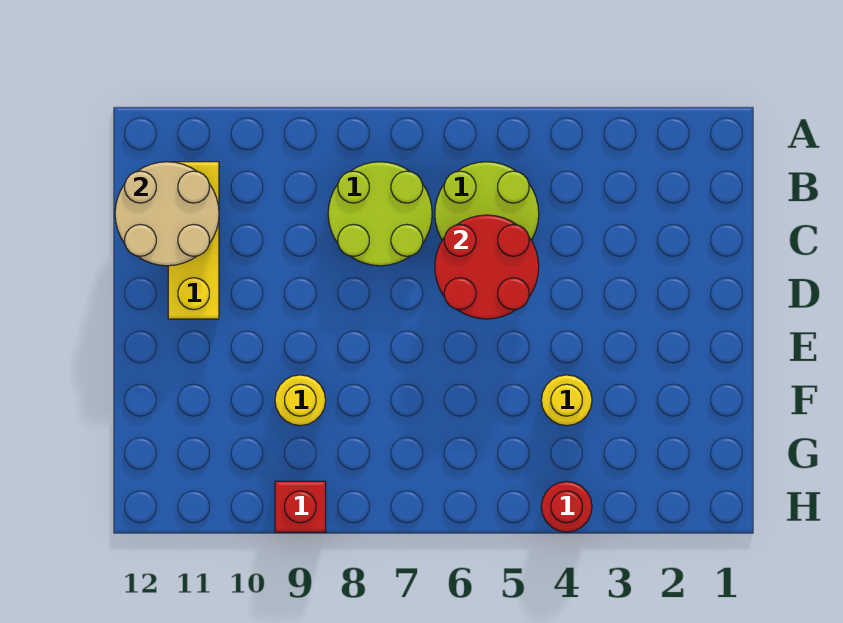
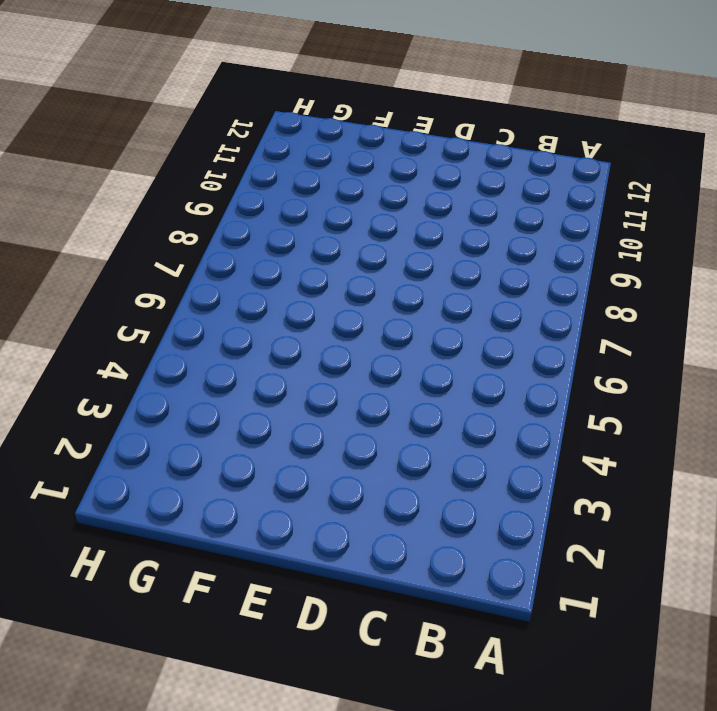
none -> lime 2x2 round brick [435,162,539,240]
none -> lime 2x2 round brick [328,162,432,266]

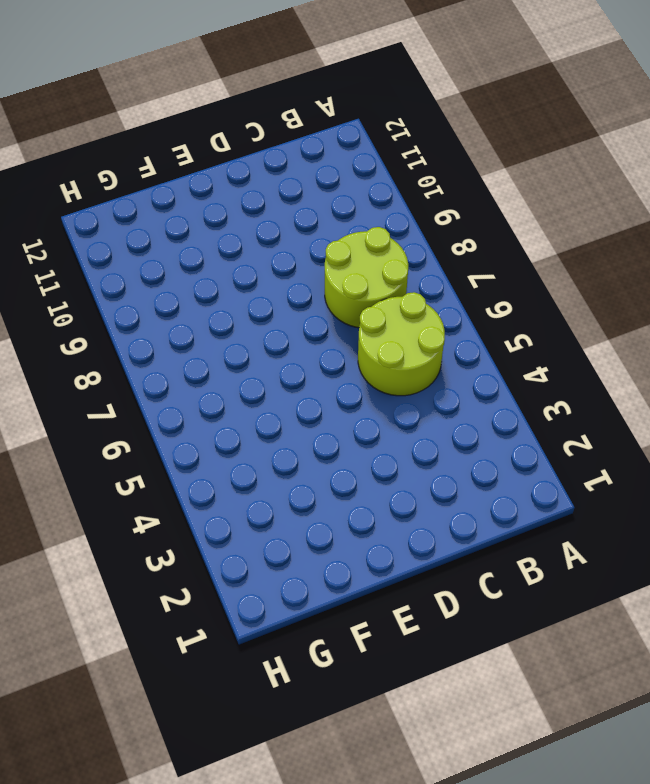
none -> yellow 1x3 brick [168,162,219,319]
none -> yellow 1x1 round brick [541,375,592,426]

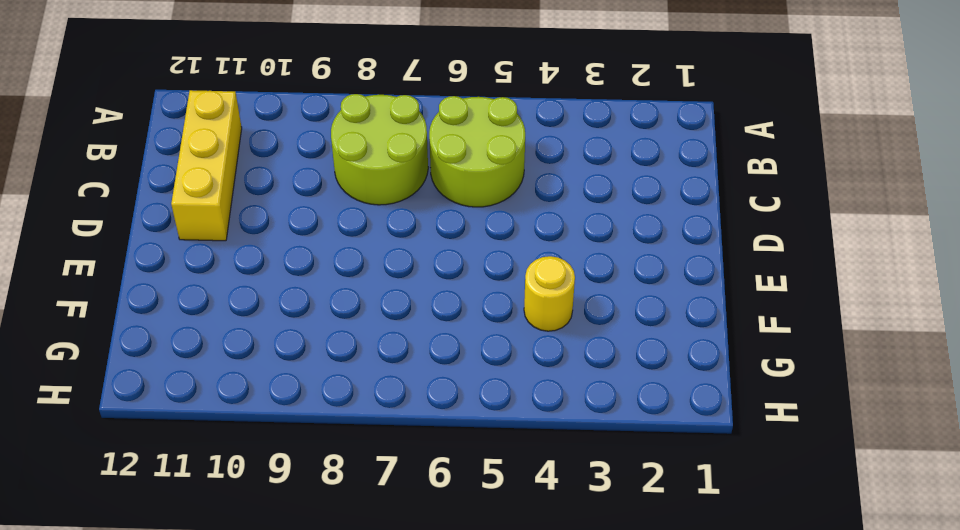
none -> yellow 1x1 round brick [275,375,326,426]
none -> red 1x1 round brick [541,482,592,532]

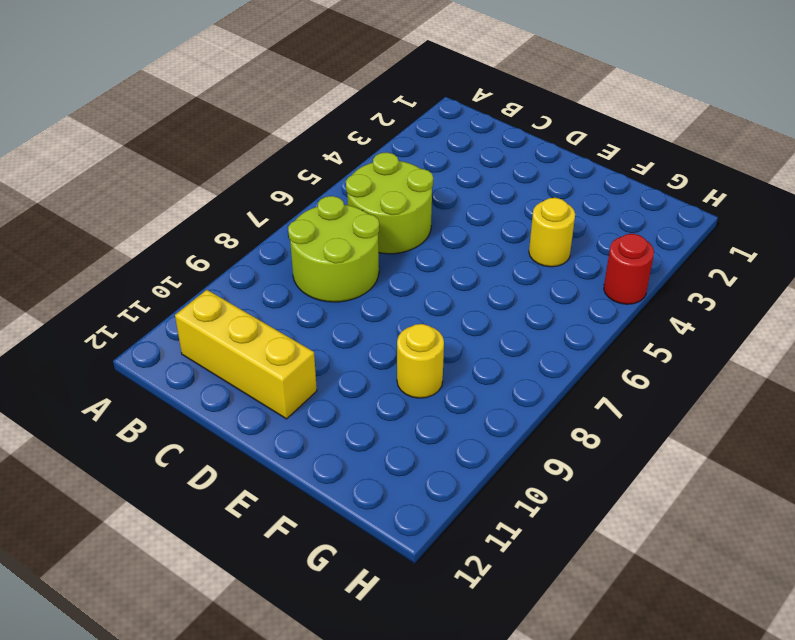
none -> red 1x1 brick [275,481,326,532]
none -> tan 2x2 round brick [115,162,219,266]

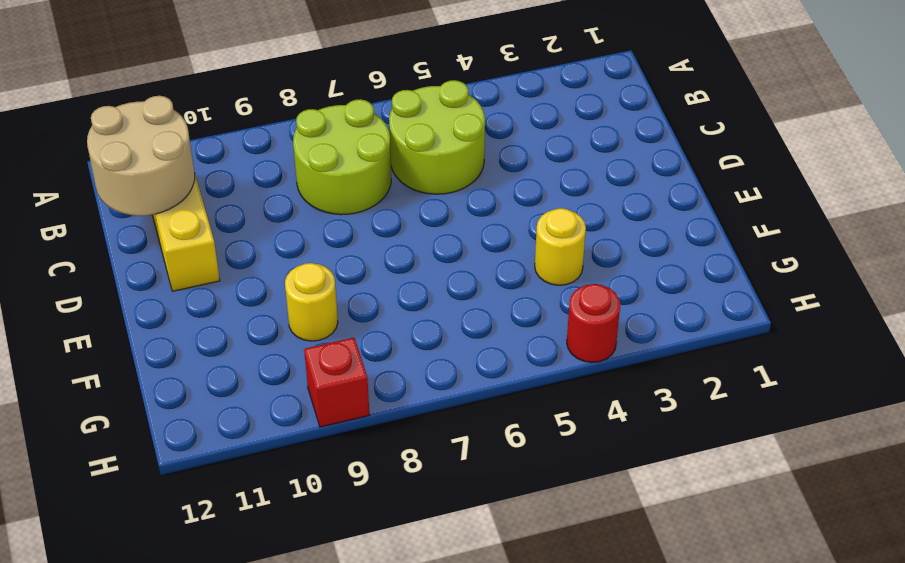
none -> red 2x2 round brick [435,215,539,319]

